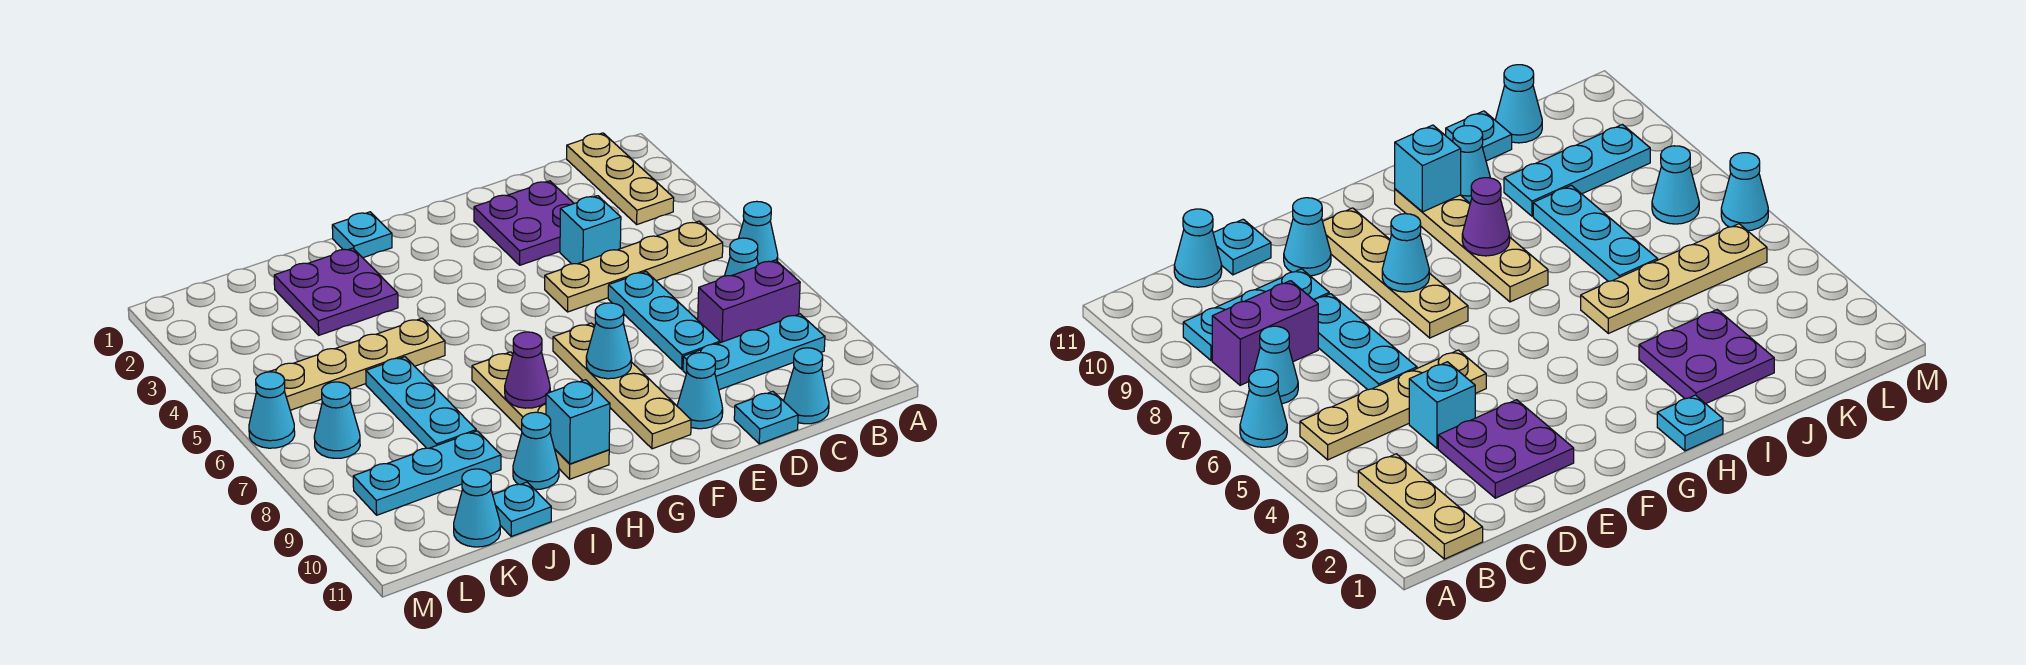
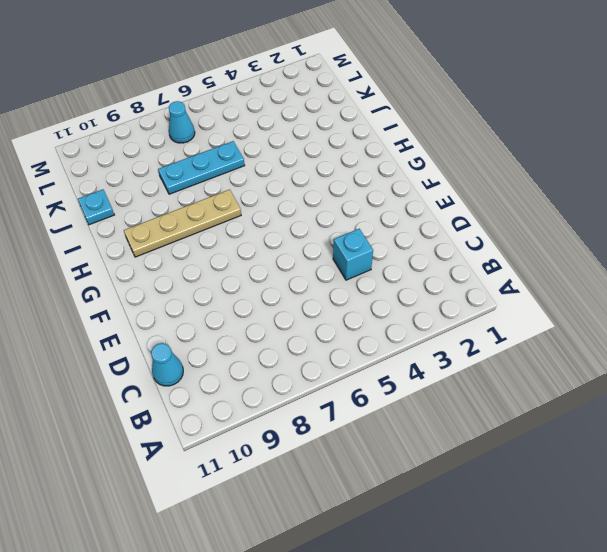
none -> cyan 1x1 cone [738,201,778,264]
none -> tan 1x3 plate [567,133,674,224]
none -> tan 1x4 plate [545,221,723,312]

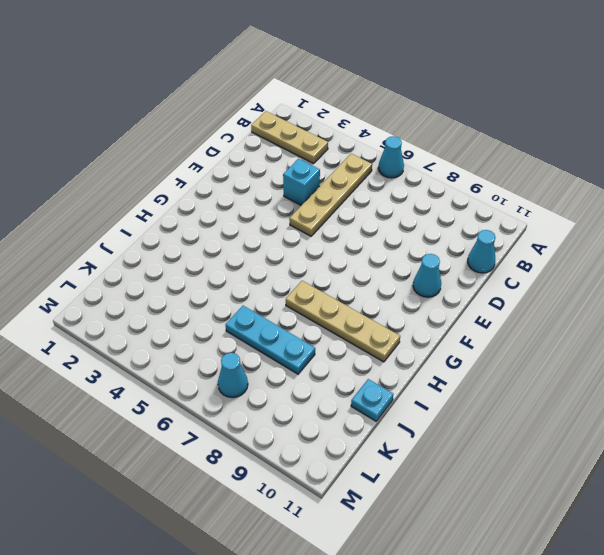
none -> cyan 1x1 cone [725,238,758,276]
none -> purple 1x2 brick [698,260,800,343]
none -> cyan 1x3 plate [683,314,825,390]

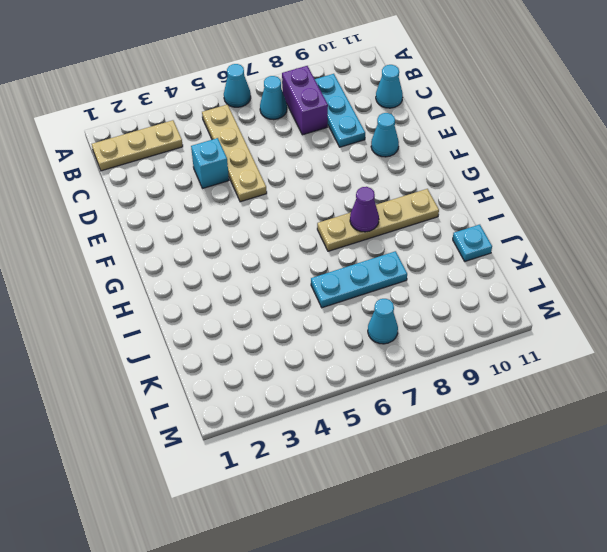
none -> purple 2x2 plate [474,181,574,265]
none -> cyan 1x3 plate [608,272,720,369]
none -> cyan 1x1 plate [734,391,798,444]

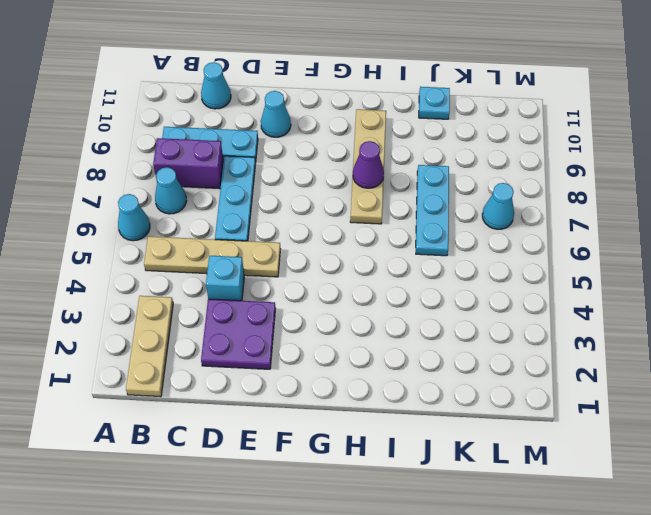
none -> cyan 1x1 plate [734,391,798,444]
none -> tan 1x4 plate [553,323,691,449]
none -> cyan 1x1 plate [332,212,392,258]

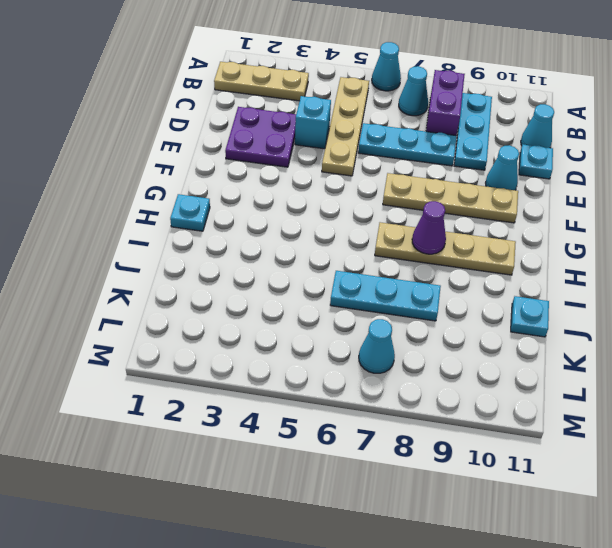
none -> purple 2x2 plate [274,248,398,335]
none -> tan 1x4 plate [270,318,445,410]
none -> cyan 1x1 cone [513,412,559,489]

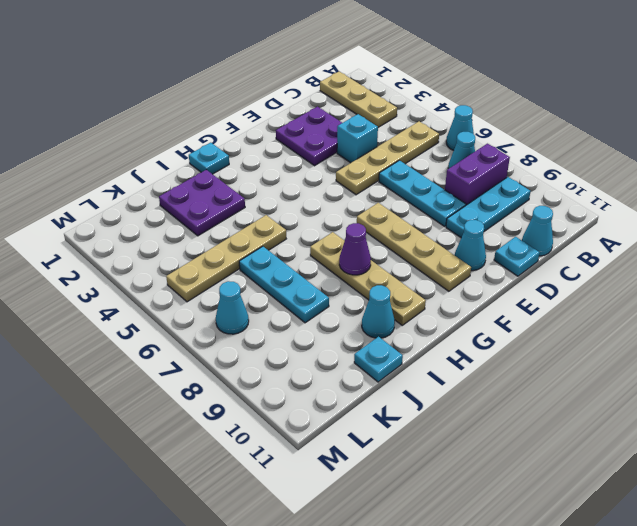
none -> cyan 1x3 plate [353,431,501,515]
none -> cyan 1x1 cone [454,469,500,547]
none -> cyan 1x1 cone [249,372,295,448]

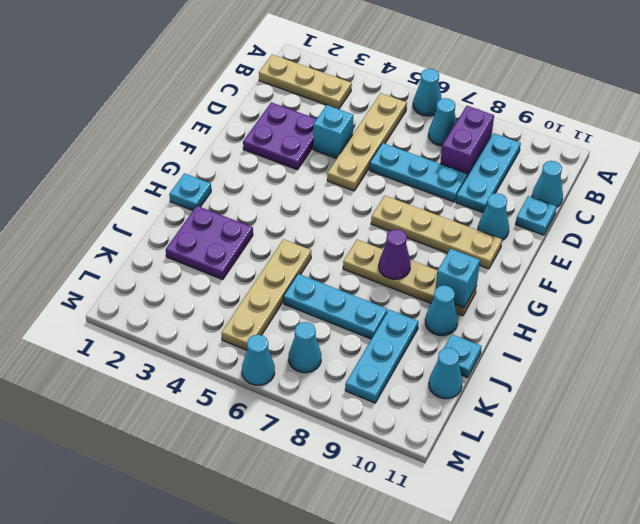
none -> cyan 1x1 cone [586,303,632,379]

